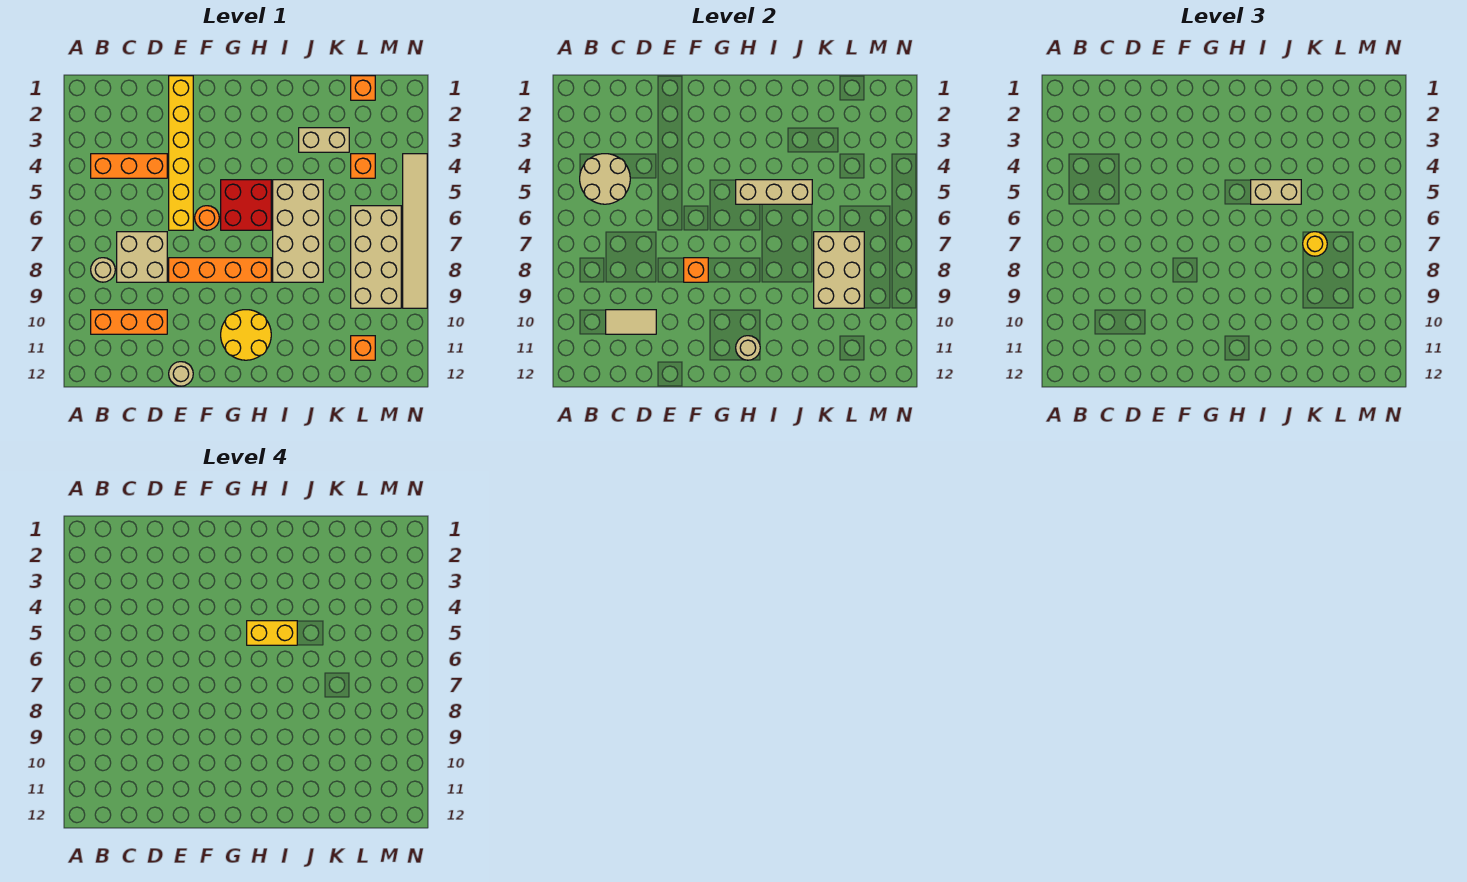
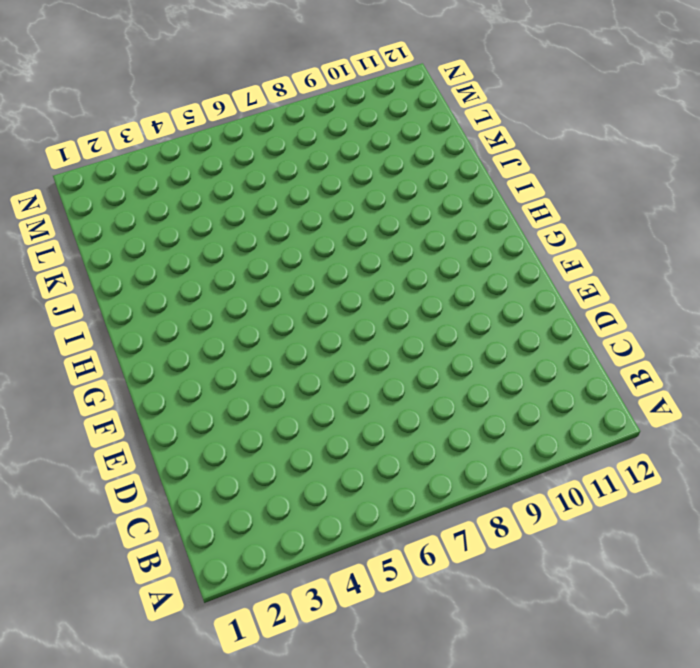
none -> orange 1x3 brick [91,154,167,178]
none -> tan 1x1 round brick [91,258,115,282]
none -> orange 1x3 brick [91,310,167,334]

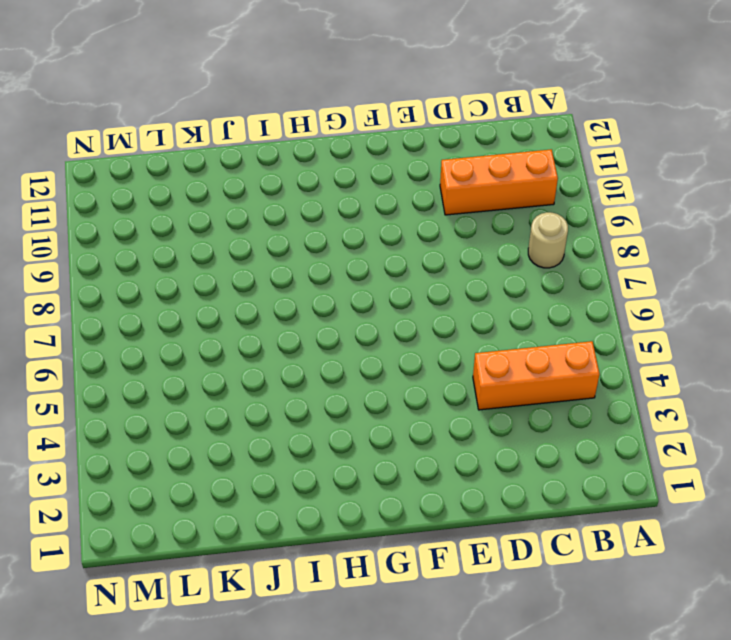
none -> tan 2x2 brick [117,232,167,282]
none -> yellow 1x6 brick [169,76,193,230]
none -> orange 1x4 brick [169,258,271,282]

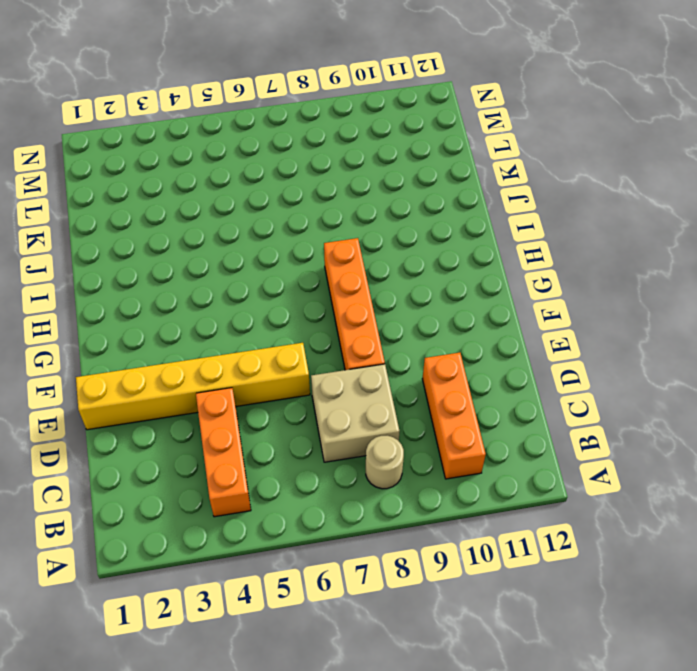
none -> tan 1x1 round brick [169,362,193,386]
none -> orange 1x1 round brick [195,206,219,230]
none -> red 2x2 brick [221,180,271,230]

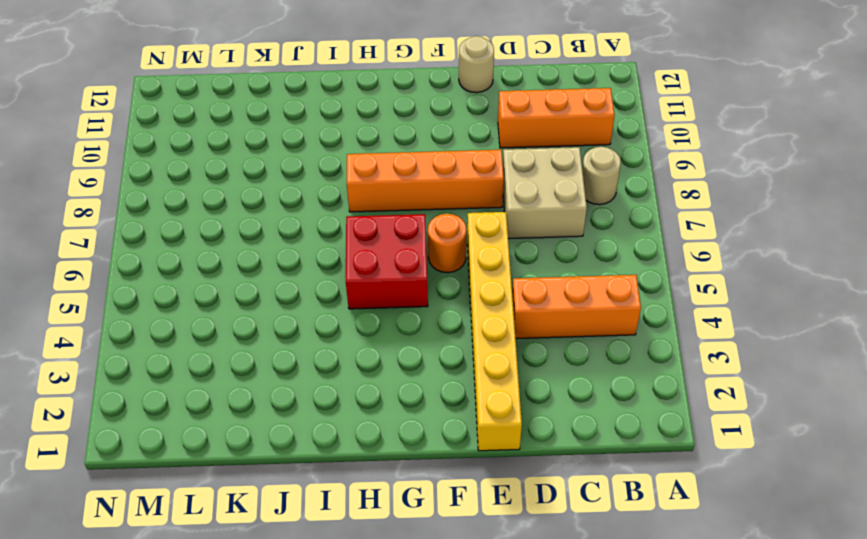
none -> yellow 2x2 round brick [221,310,271,360]
none -> tan 2x4 brick [273,180,323,282]
none -> tan 1x2 brick [299,128,349,152]

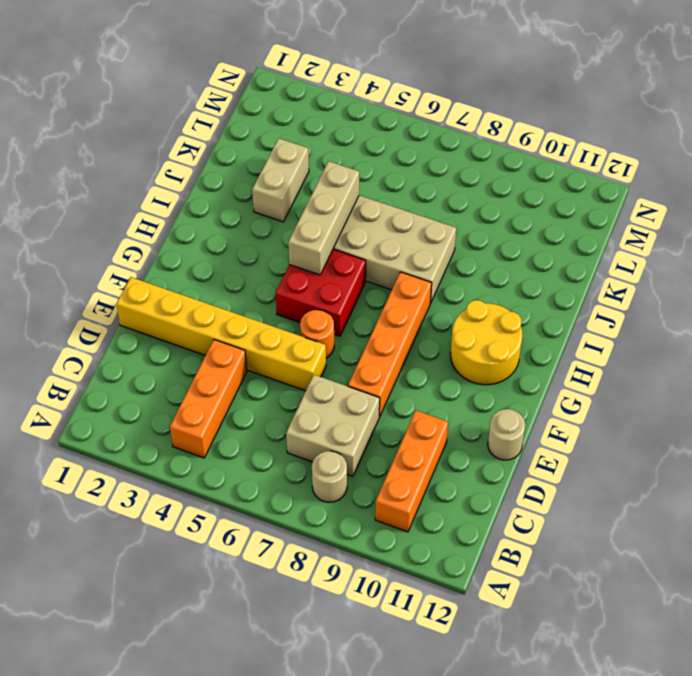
none -> orange 1x1 brick [351,76,375,100]
none -> orange 1x1 brick [351,154,375,178]
none -> tan 2x4 brick [351,206,401,308]

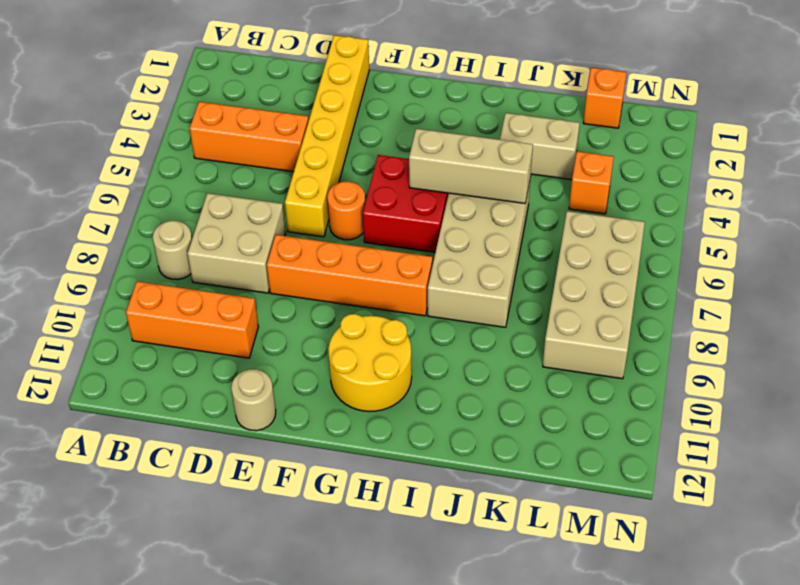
none -> orange 1x1 brick [351,336,375,360]
none -> tan 1x6 tile [403,154,427,308]
none -> tan 2x2 round brick [580,154,630,204]

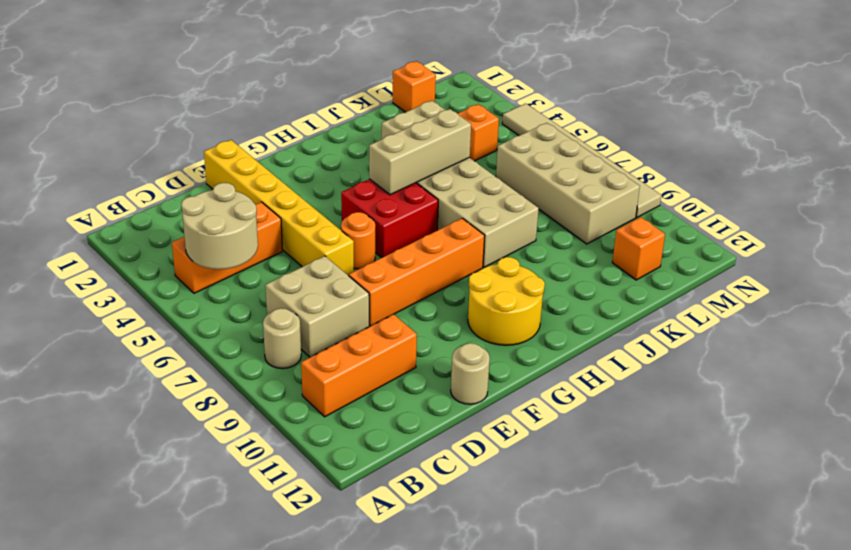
none -> tan 1x2 tile [606,310,656,334]
none -> orange 1x1 brick [684,258,708,282]
none -> tan 1x1 round brick [736,336,760,360]

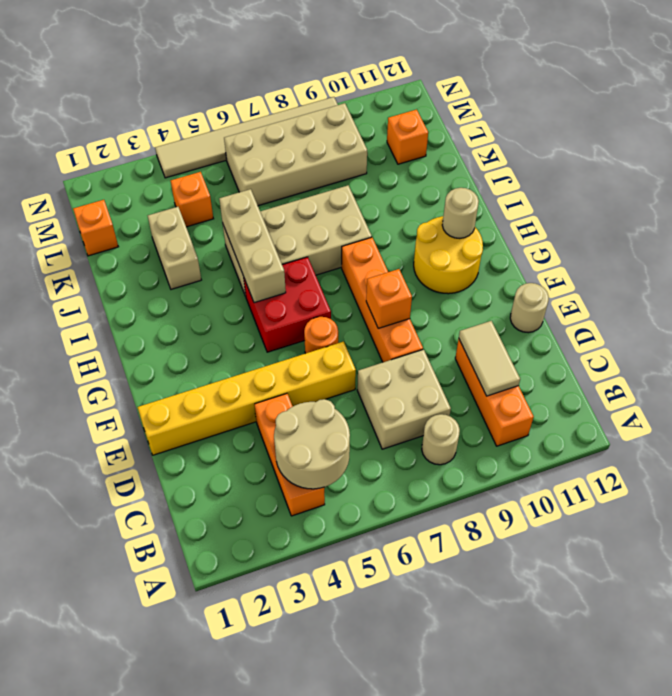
none -> tan 2x3 brick [814,232,864,308]
none -> tan 1x2 brick [1251,180,1301,204]
none -> yellow 1x1 round brick [1303,232,1327,256]

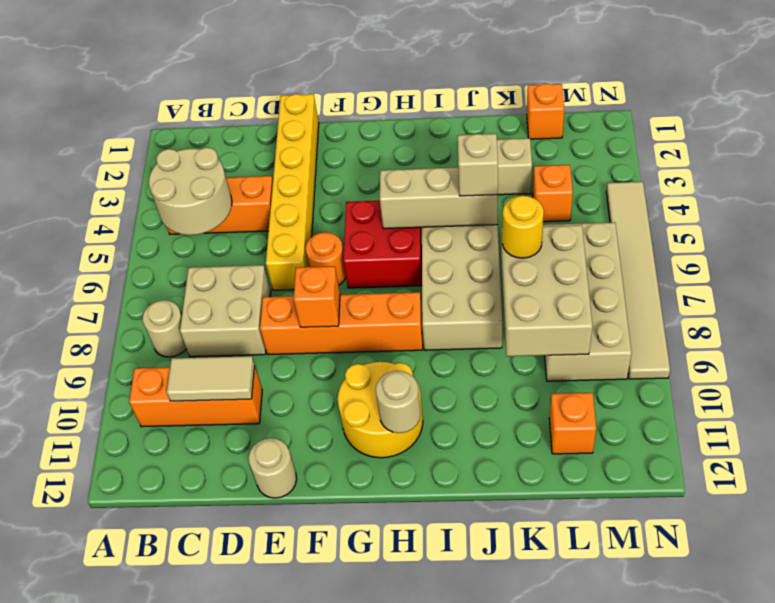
tan 1x1 brick [458,134,498,196] -> tan 1x2 brick [1251,180,1301,204]
none -> yellow 1x2 brick [247,621,297,645]

